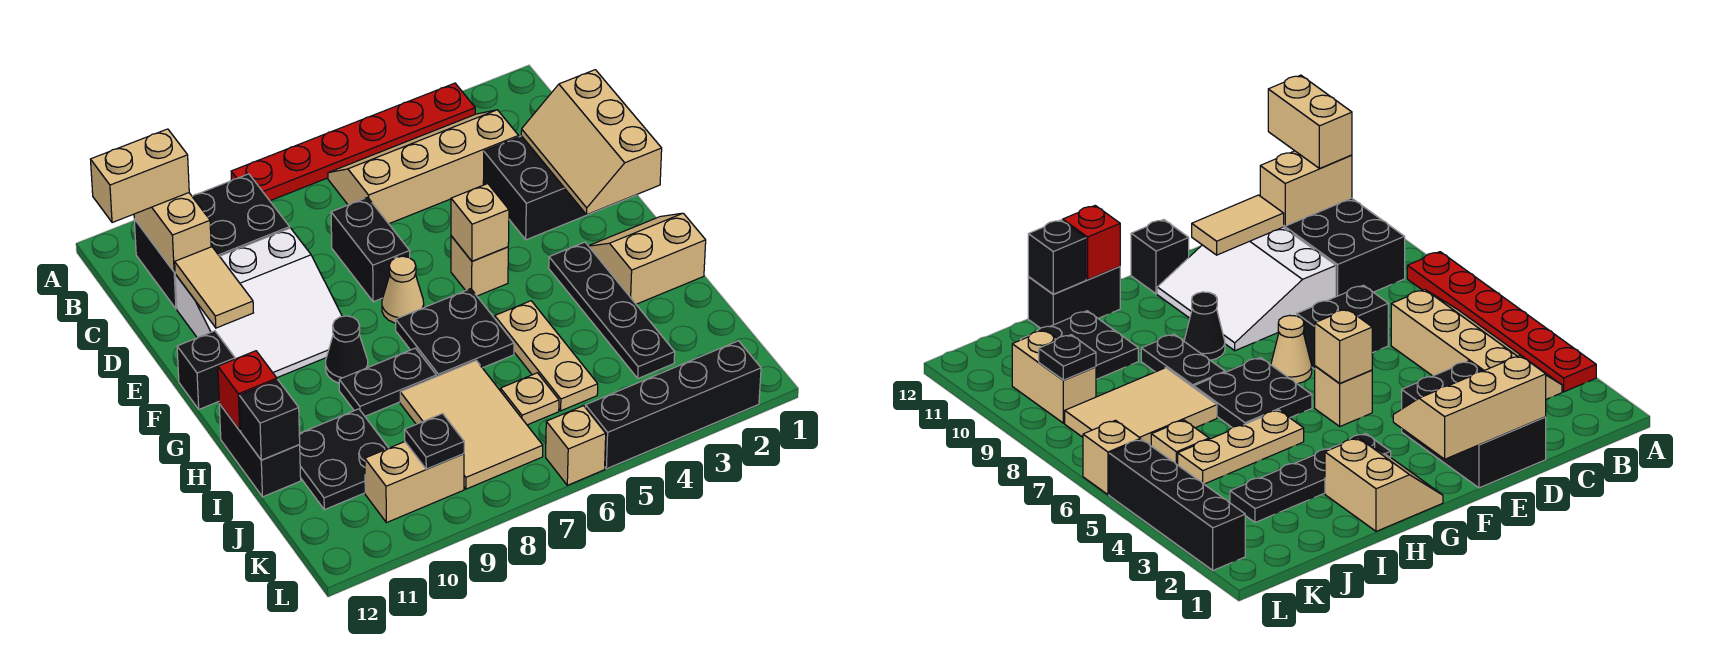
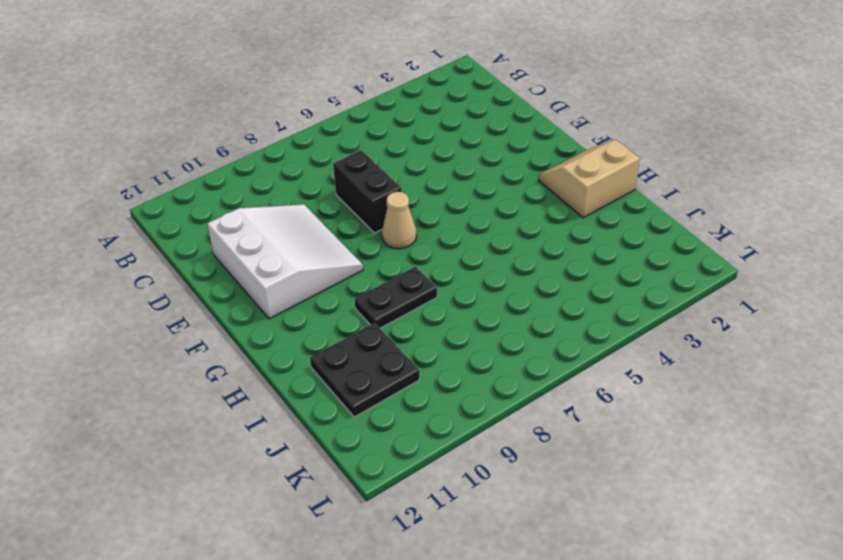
white 3x3 slope [207,204,363,319] -> white 3x3 slope turned to [175,228,342,378]
none -> red 1x6 plate [231,83,475,201]
none -> tan 2x4 slope [328,110,519,224]
none -> black 2x3 brick [134,174,290,309]
none -> black 2x3 brick [483,136,636,240]

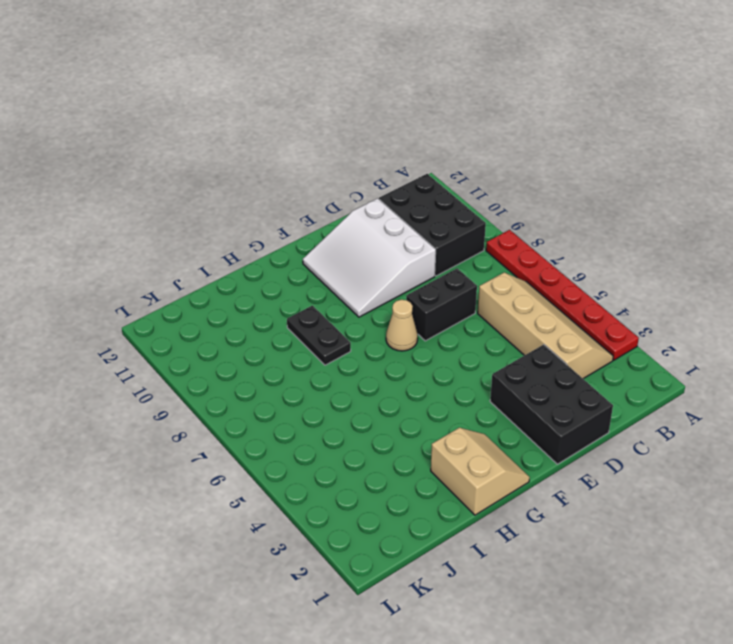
none -> tan 1x1 brick [451,236,508,296]
none -> black 1x1 brick [177,331,235,409]
none -> black 1x4 plate [549,242,675,378]
none -> black 2x2 plate [396,289,514,377]

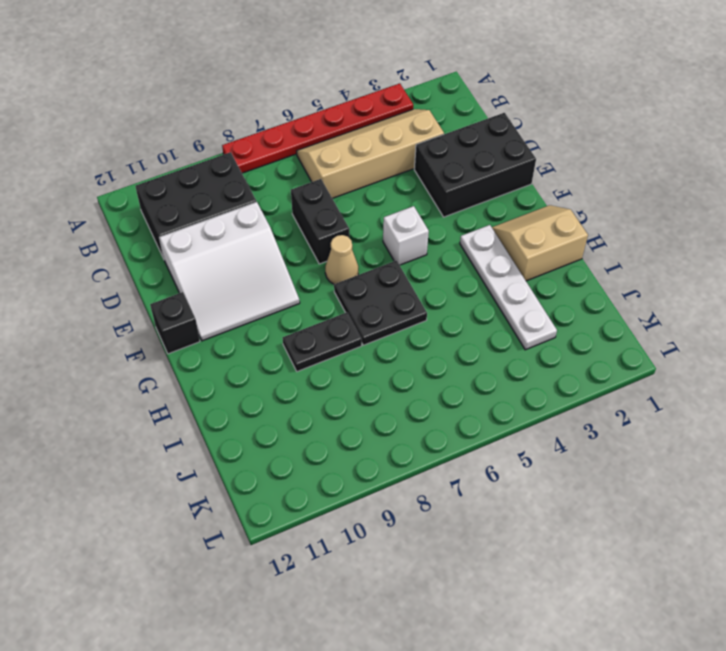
white 1x1 brick [383,206,429,265] -> tan 1x1 brick [451,236,508,296]
white 1x4 plate [460,225,557,350] -> black 1x4 plate [549,242,675,378]
none -> black 1x1 cone [326,316,368,383]
none -> tan 1x3 plate [495,301,598,411]
none -> black 1x2 brick [219,404,301,497]
none -> tan 2x3 tile [400,361,543,489]

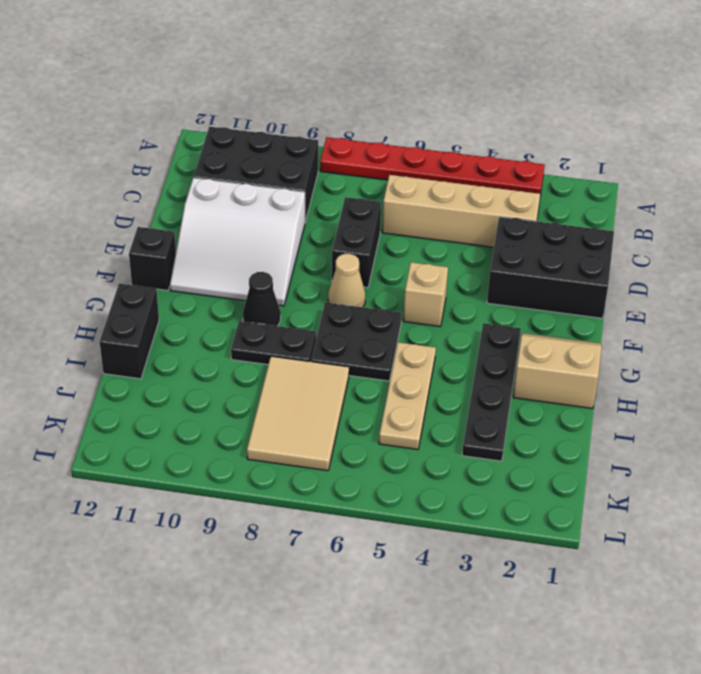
none -> black 2x2 plate [299,409,388,510]
none -> tan 1x1 plate [501,373,559,425]
none -> tan 1x2 brick [365,442,464,523]
none -> black 1x4 brick [585,341,761,469]

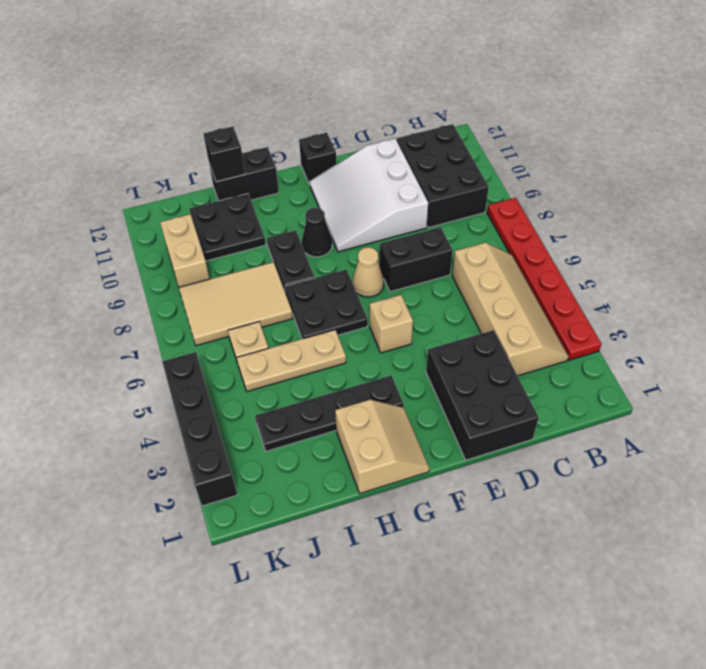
none -> tan 1x1 brick [546,406,606,485]
none -> tan 1x2 brick [134,193,211,272]
none -> tan 2x3 slope [521,70,662,215]
none -> tan 1x2 tile [175,247,253,328]

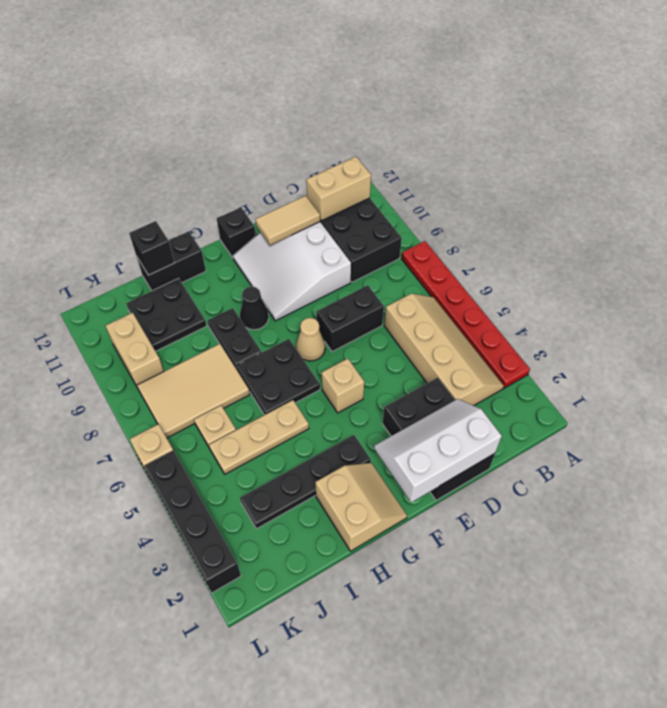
white 2x3 slope [374,399,502,502] -> tan 2x3 slope [521,70,662,215]
none -> tan 1x1 brick [451,184,509,261]
none -> red 1x1 brick [218,351,277,430]
none -> black 1x1 plate [405,414,464,469]
none -> tan 1x2 brick [90,129,189,223]

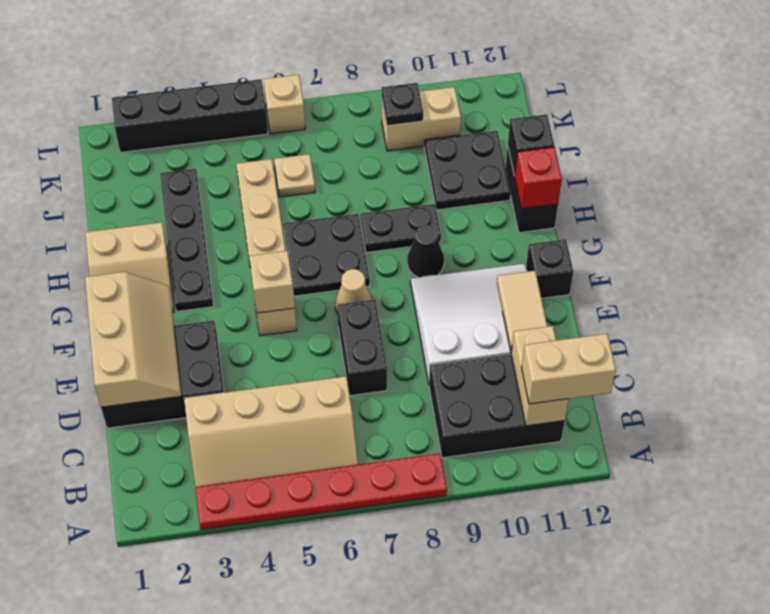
none -> tan 2x3 tile [400,361,543,489]

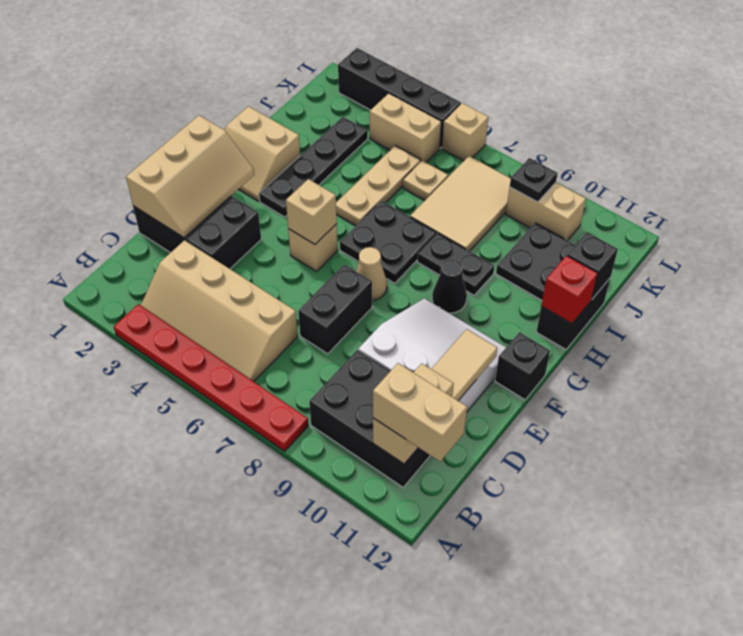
tan 1x2 brick [370,93,441,162] -> none

